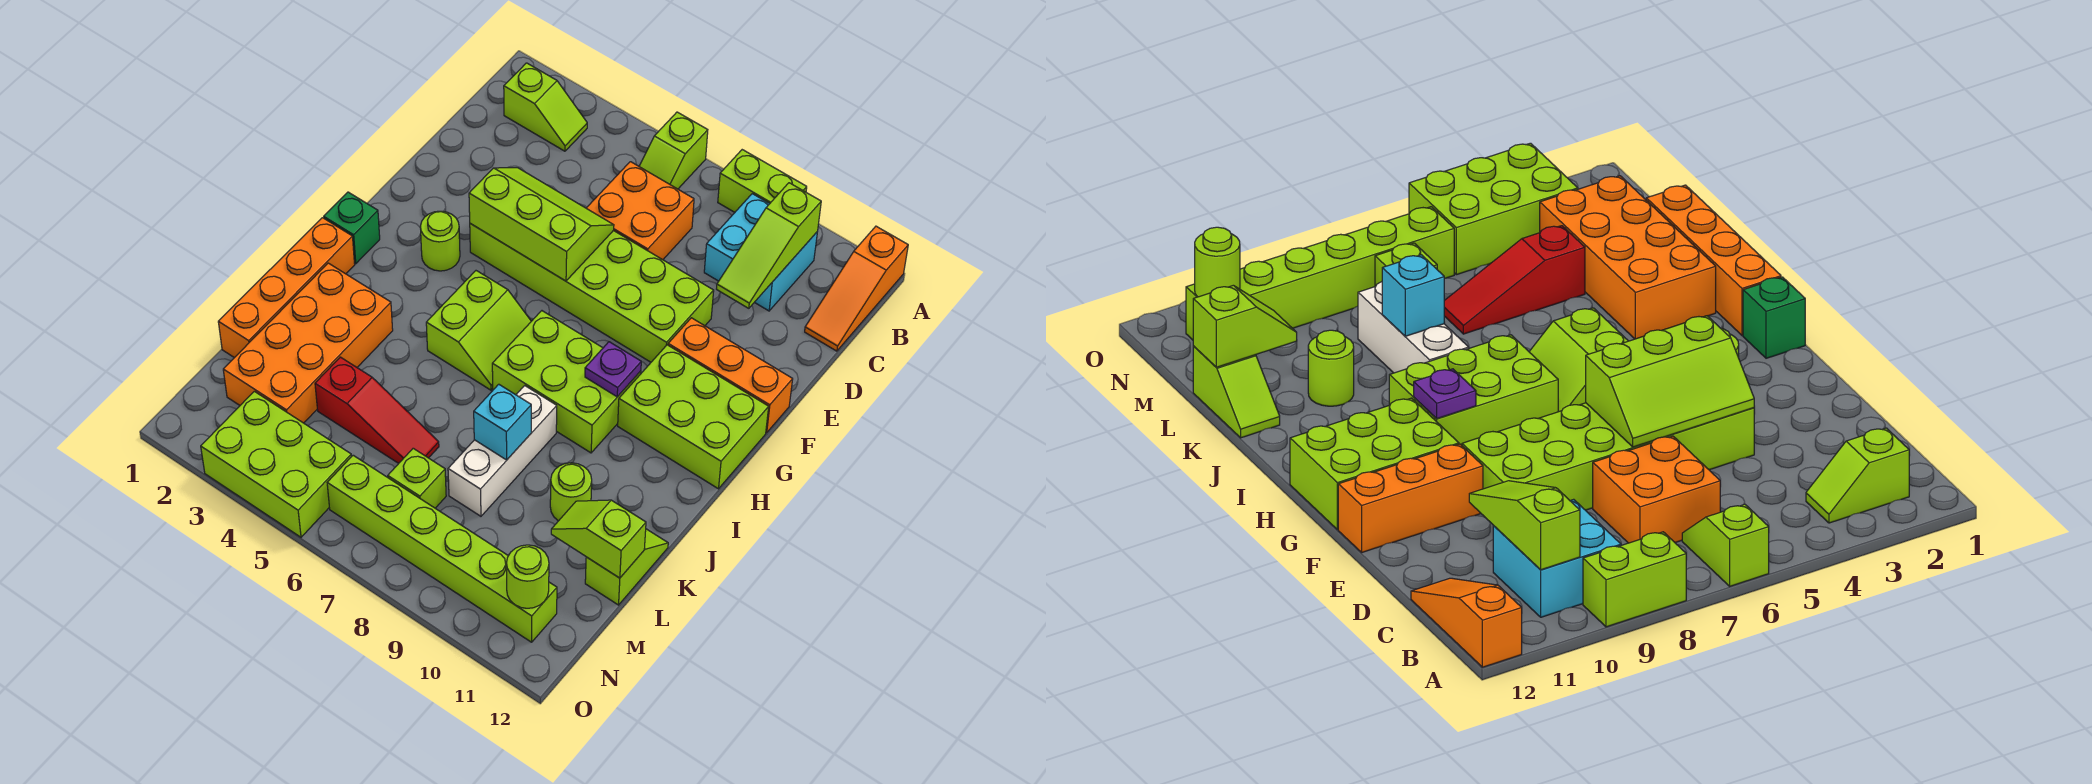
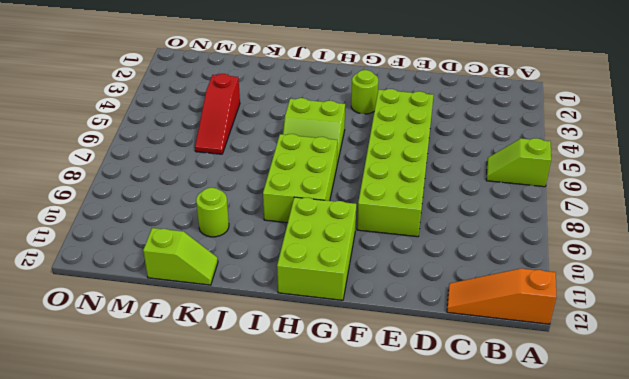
none -> lime 1x2 brick [718,150,807,212]
none -> lime 1x2 slope [504,63,587,151]
none -> cyan 2x2 brick [704,194,818,311]

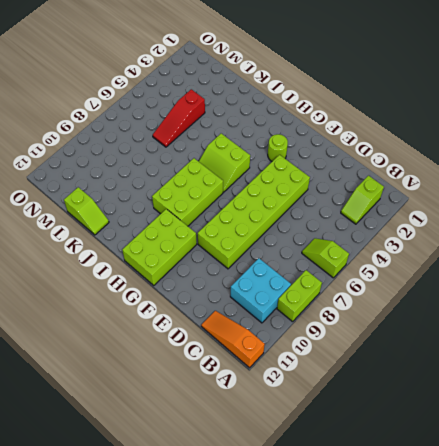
none -> orange 2x2 brick [586,162,694,260]
none -> orange 1x3 brick [668,318,793,433]
none -> green 1x1 brick [324,192,380,264]

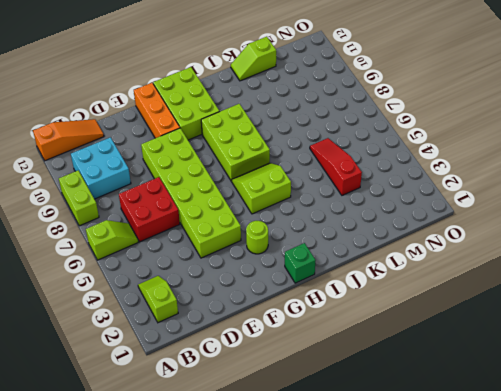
red 2x2 brick [119,177,180,242] -> orange 2x2 brick [586,162,694,260]
none -> orange 1x4 brick [218,218,355,358]
none -> orange 2x4 brick [223,263,393,423]
none -> white 1x3 brick [448,386,557,516]

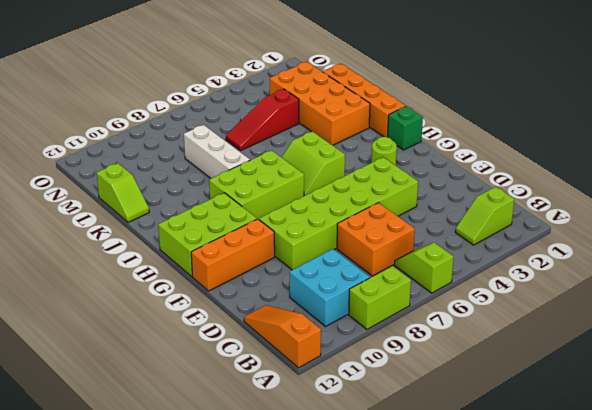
none -> lime 1x1 round brick [550,463,592,521]
none -> lime 1x1 brick [388,448,446,508]
none -> lime 2x3 brick [201,391,352,537]

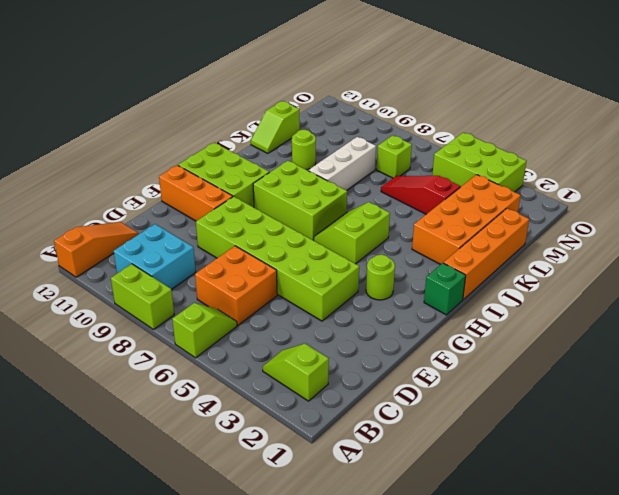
none -> lime 1x6 brick [327,455,557,642]
none -> lime 1x3 slope [717,183,821,308]
none -> lime 2x3 slope [469,168,614,281]

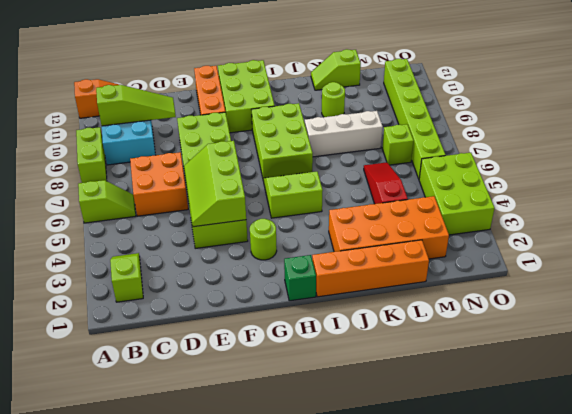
none -> purple 1x1 plate [585,342,641,397]
none -> cyan 1x1 brick [474,384,531,460]
none -> lime 1x2 slope [551,500,646,578]

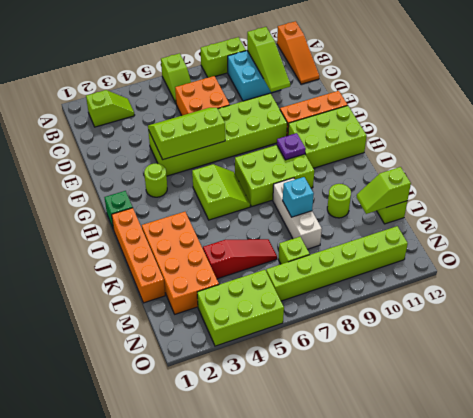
none -> lime 1x1 round brick [506,545,549,608]

